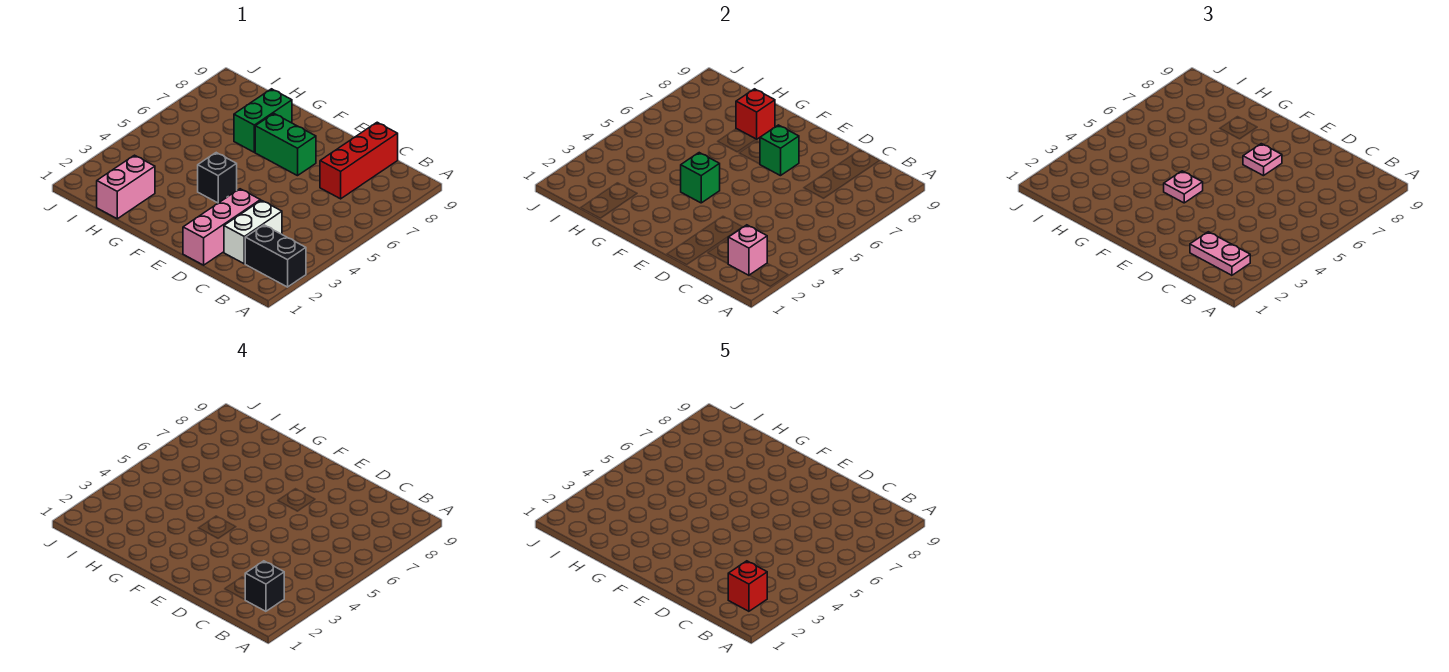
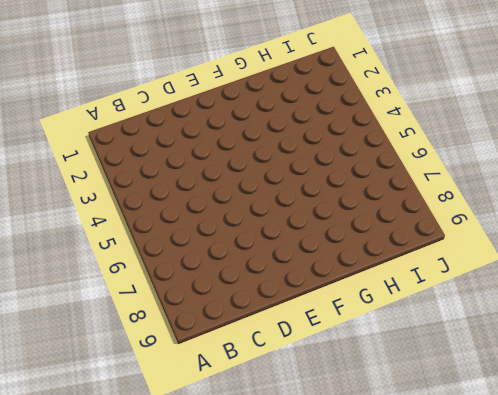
none -> black 1x2 brick [245,225,306,287]
none -> white 1x2 brick [224,200,282,264]
none -> red 1x3 brick [320,122,398,199]

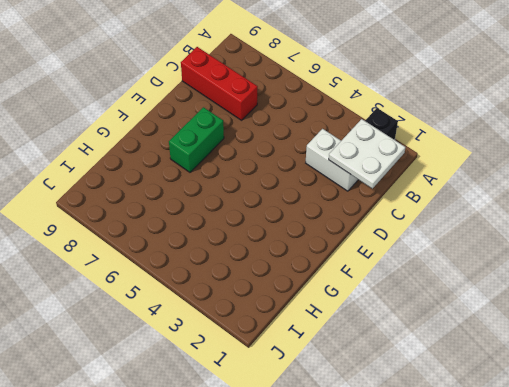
white 2x2 plate [329,119,405,189] -> pink 1x1 brick [728,225,767,275]
none -> pink 1x3 brick [183,189,260,265]
none -> black 1x1 brick [198,153,237,203]
none -> green 1x2 brick [234,89,292,152]

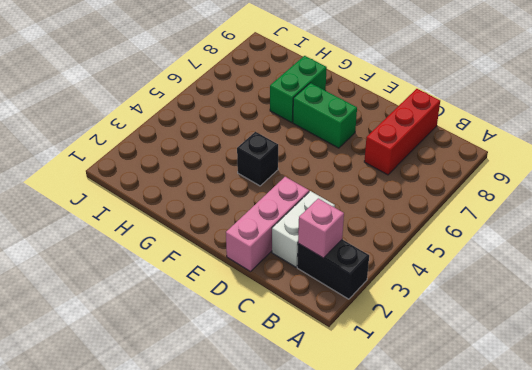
none -> pink 1x2 brick [97,155,155,219]
none -> green 1x1 brick [760,125,799,176]
none -> green 1x1 brick [681,153,720,203]

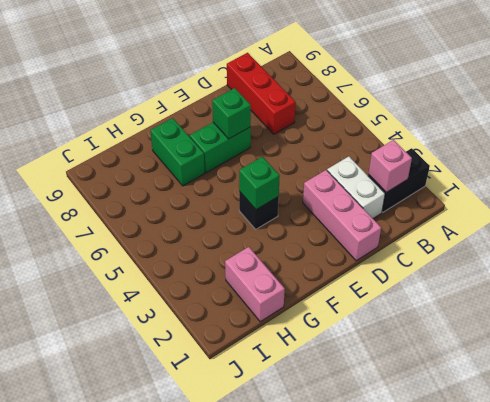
none -> red 1x1 brick [736,89,775,139]
none -> pink 1x2 plate [1190,232,1250,275]
none -> pink 1x1 plate [1243,144,1282,176]

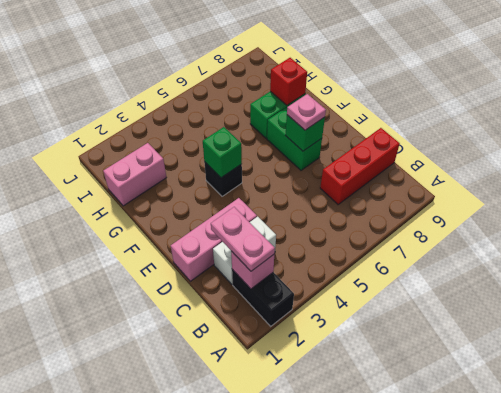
none -> pink 1x1 plate [1164,171,1203,203]
none -> black 1x1 brick [245,561,284,611]
none -> red 1x1 brick [728,561,767,611]

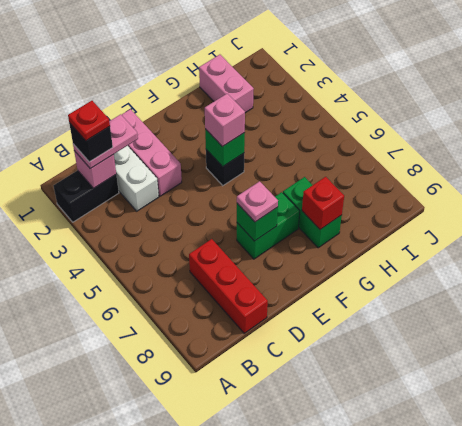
red 1x1 plate [68,101,110,141] -> red 1x1 brick [728,561,767,611]
pink 1x1 brick [205,94,245,147] -> pink 1x1 plate [1164,171,1203,203]

